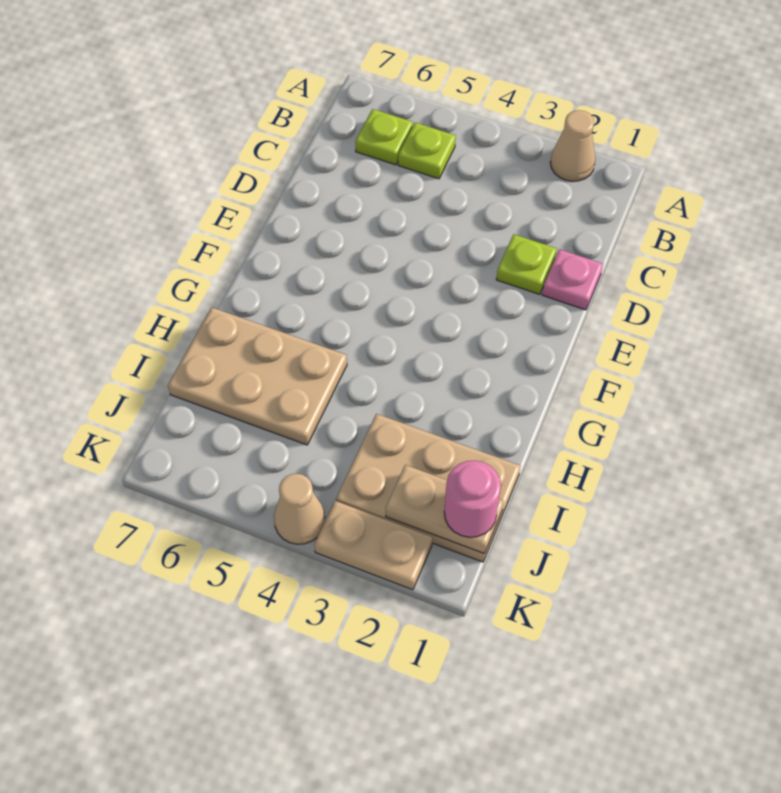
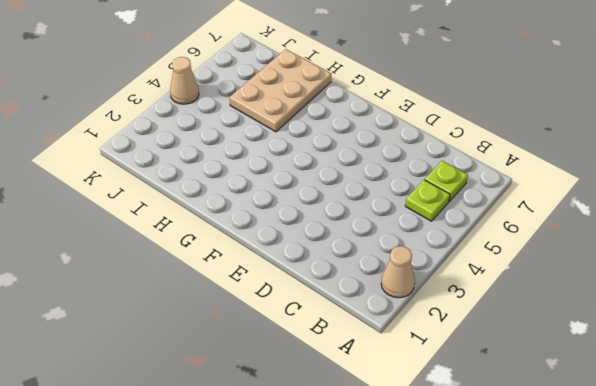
none -> pink 1x1 plate [542,249,603,310]
none -> lime 1x1 plate [496,234,557,294]

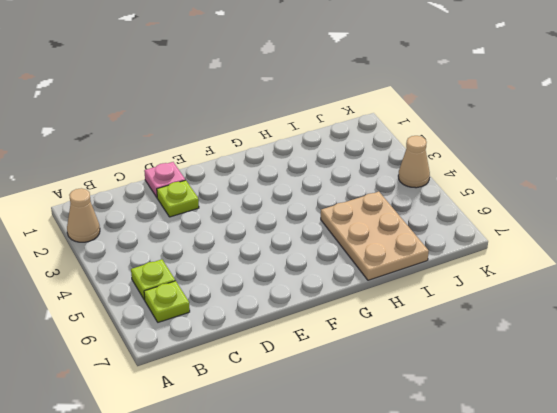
none -> tan 2x3 plate [336,414,520,562]
none -> tan 1x2 plate [314,501,432,590]

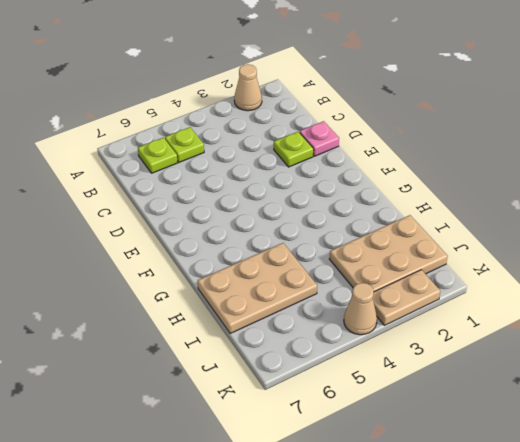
none -> tan 1x2 plate [386,465,504,554]
none -> pink 1x1 round brick [444,461,501,537]

